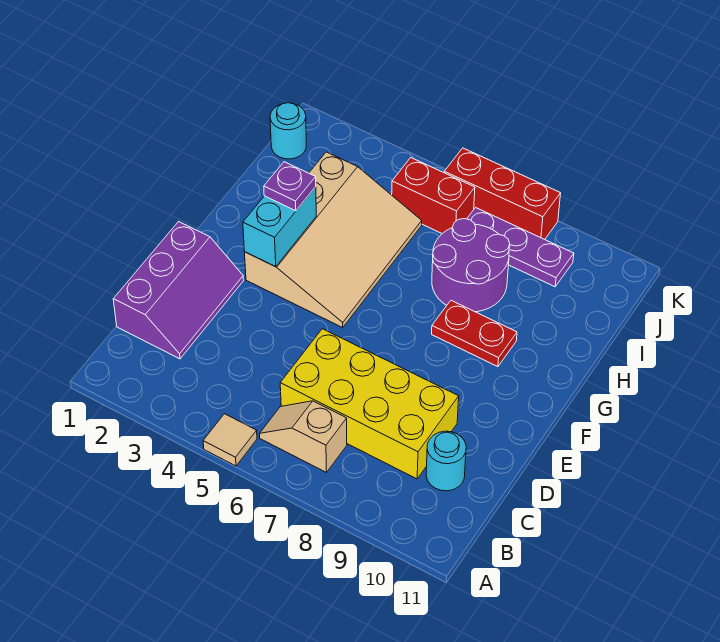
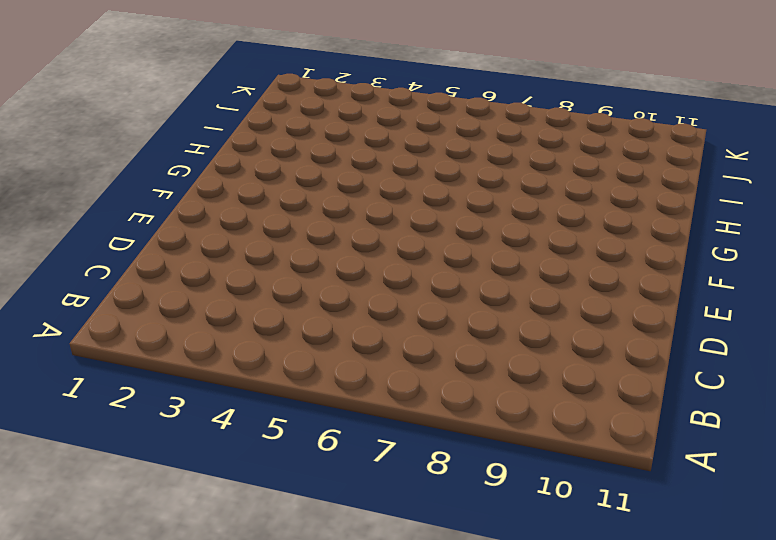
none -> tan 1x1 tile [203,414,257,466]
none -> tan 1x2 slope [260,401,347,473]
none -> purple 2x3 slope [113,222,244,359]

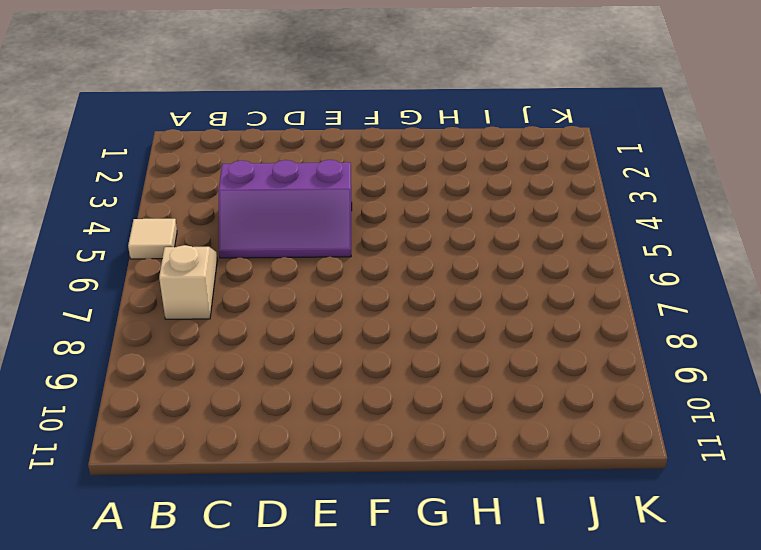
purple 2x3 slope [219,160,352,258] -> purple 2x3 slope moved to [113,222,244,359]
none -> yellow 2x4 brick [280,329,459,479]
none -> cyan 1x1 round brick [426,431,466,491]
none -> tan 3x4 slope [245,152,422,327]

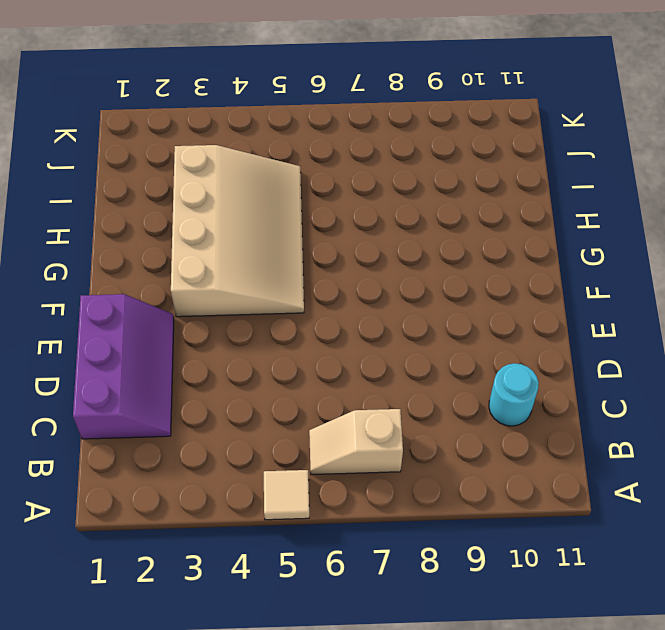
none -> yellow 2x4 brick [280,329,459,479]
none -> red 1x2 plate [432,301,517,367]
none -> purple 2x2 round brick [432,219,510,312]

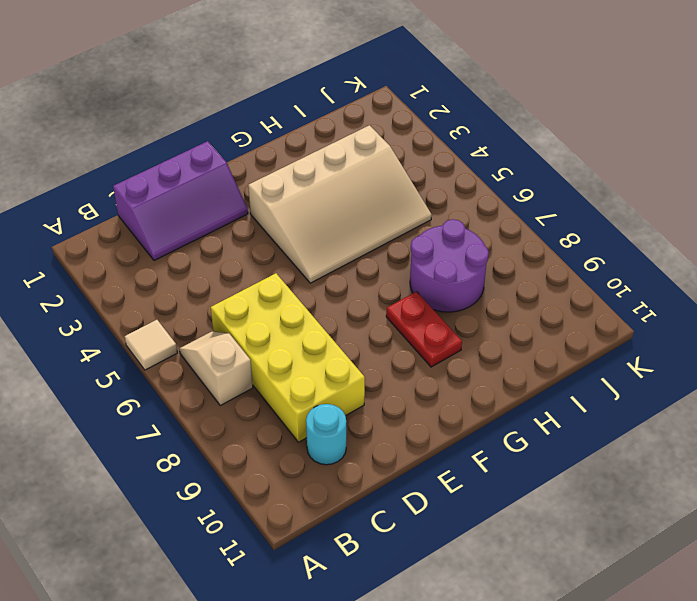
none -> cyan 1x1 round brick [270,103,307,159]
none -> red 1x2 brick [392,158,475,234]
none -> purple 1x3 plate [467,208,574,287]

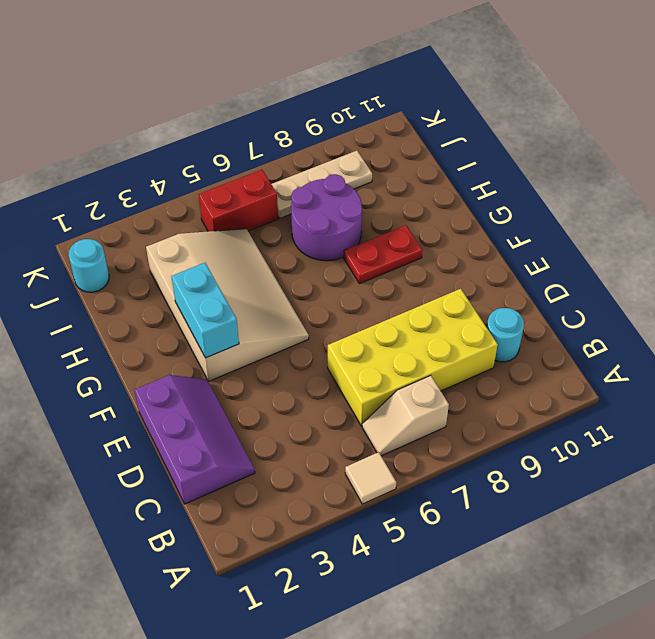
tan 1x3 plate [271,151,372,218] -> purple 1x3 plate [467,208,574,287]
none -> red 1x3 brick [444,148,561,239]
none -> purple 1x1 plate [264,162,316,211]

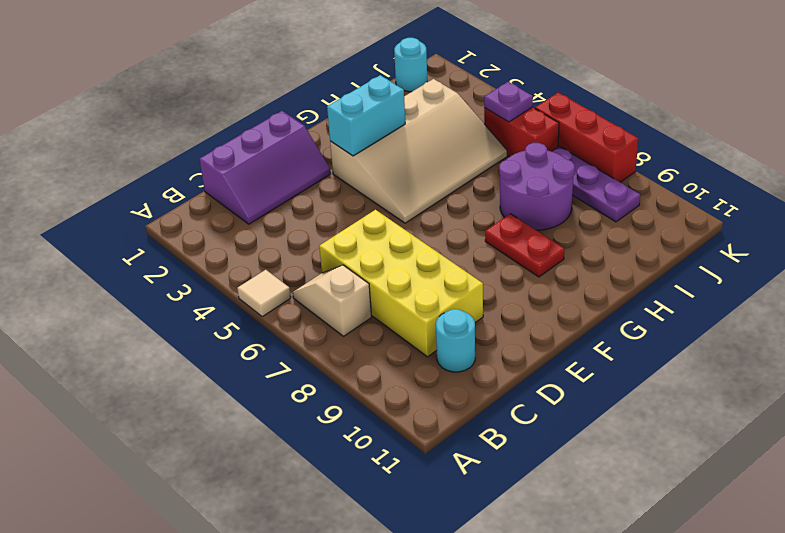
purple 1x1 plate [484,82,533,122] -> purple 1x1 plate moved to [264,162,316,211]

